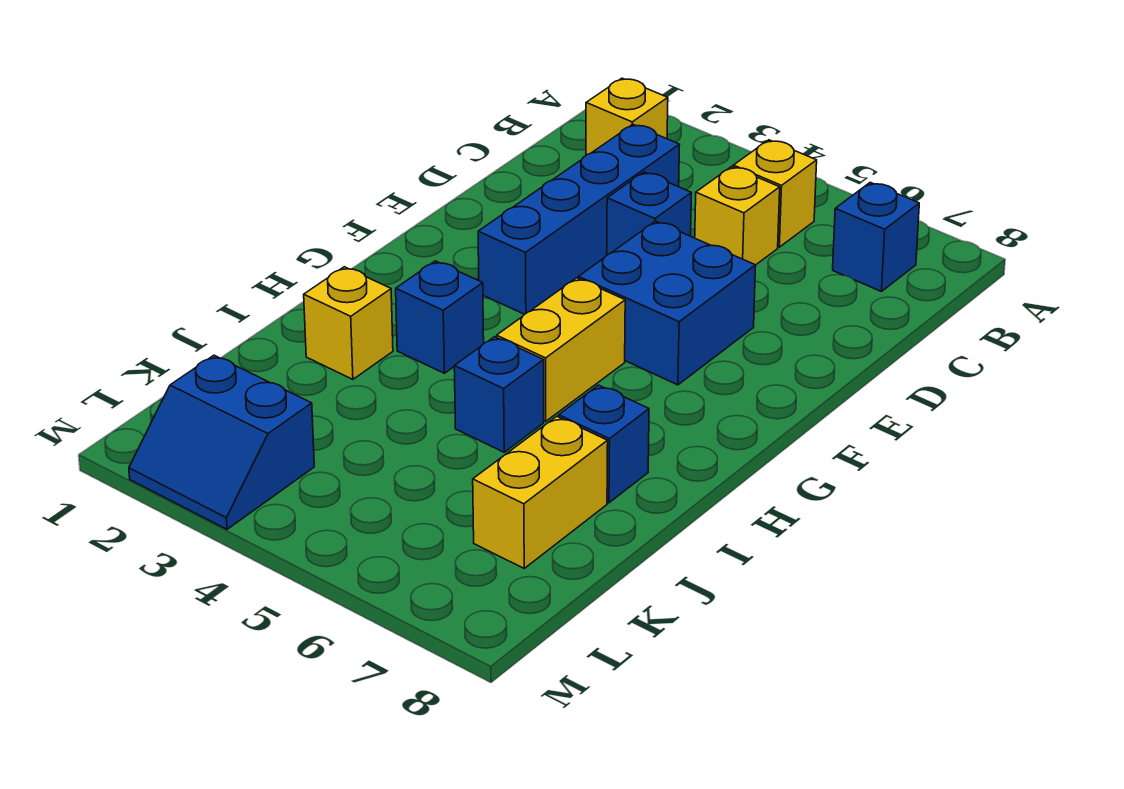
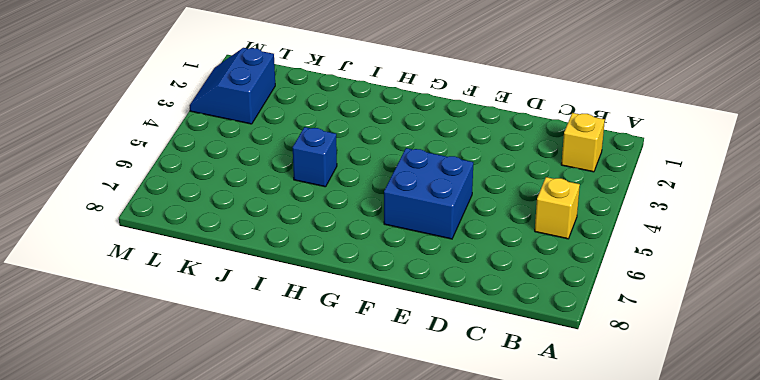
none -> blue 1x1 brick [833,182,919,291]
none -> blue 1x4 brick [478,124,680,314]
none -> yellow 1x1 brick [695,167,780,265]

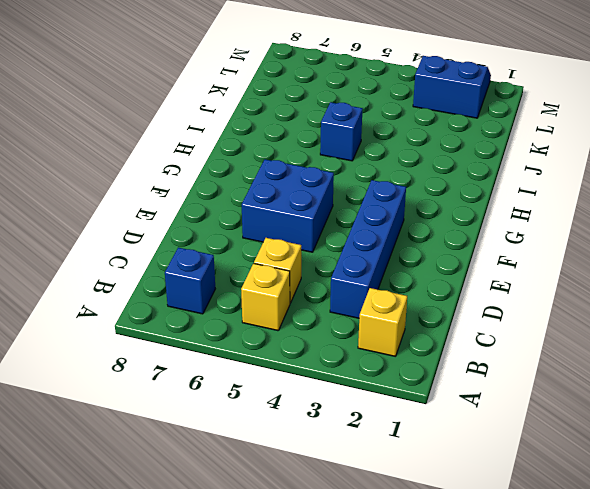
none -> blue 1x1 brick [607,172,692,255]
none -> yellow 1x2 brick [497,278,625,421]
none -> blue 1x1 brick [396,261,484,373]

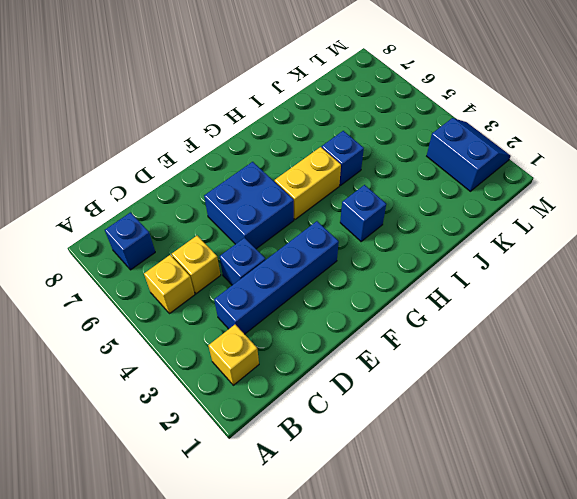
none -> yellow 1x1 brick [304,267,393,379]
none -> blue 1x1 brick [559,385,649,503]
none -> yellow 1x2 brick [473,416,608,568]

